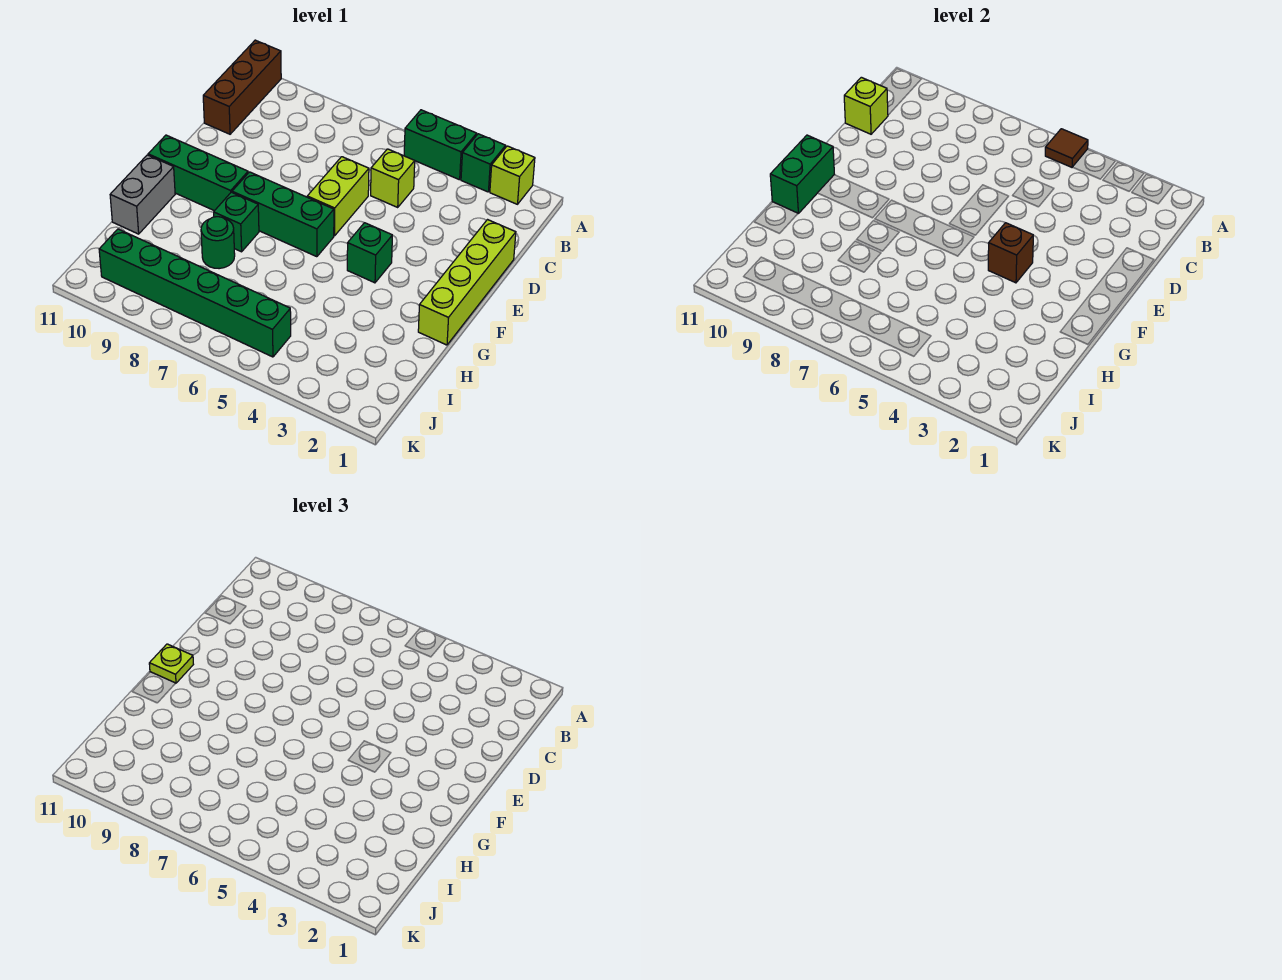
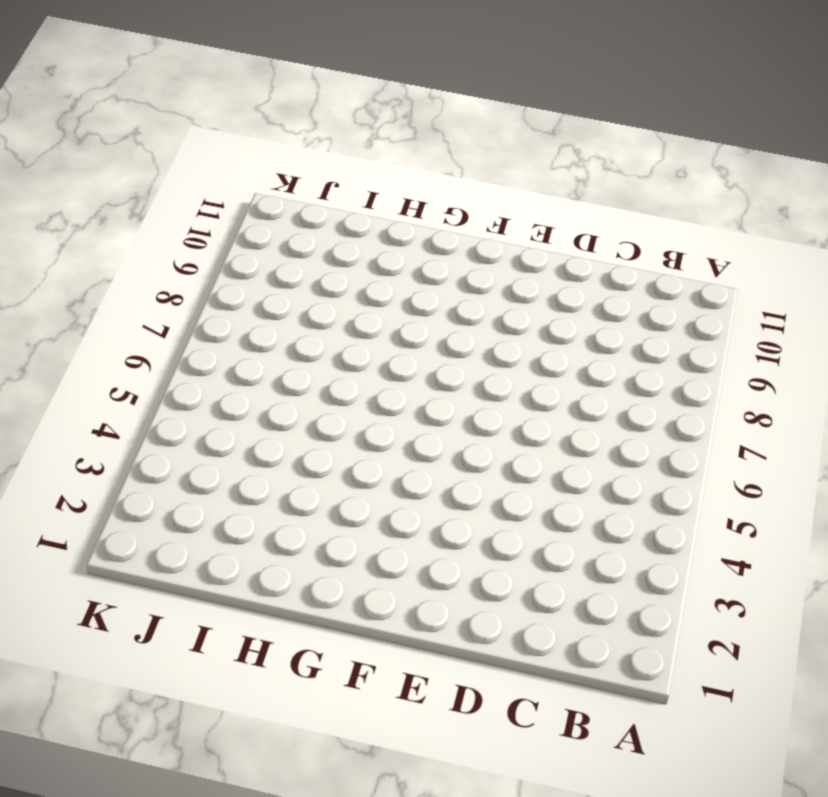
none -> lime 1x1 brick [490,146,535,204]
none -> green 1x1 brick [461,134,506,192]
none -> green 1x2 brick [404,110,477,180]

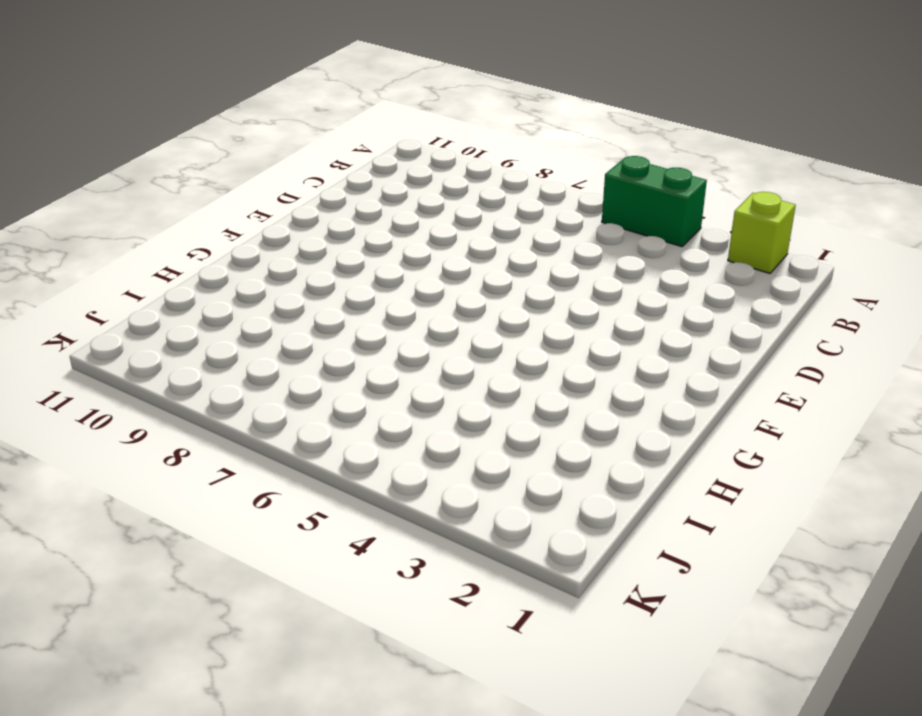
none -> green 1x1 brick [461,134,506,192]
none -> brown 1x3 brick [203,40,281,134]
none -> lime 1x1 brick [371,149,415,207]

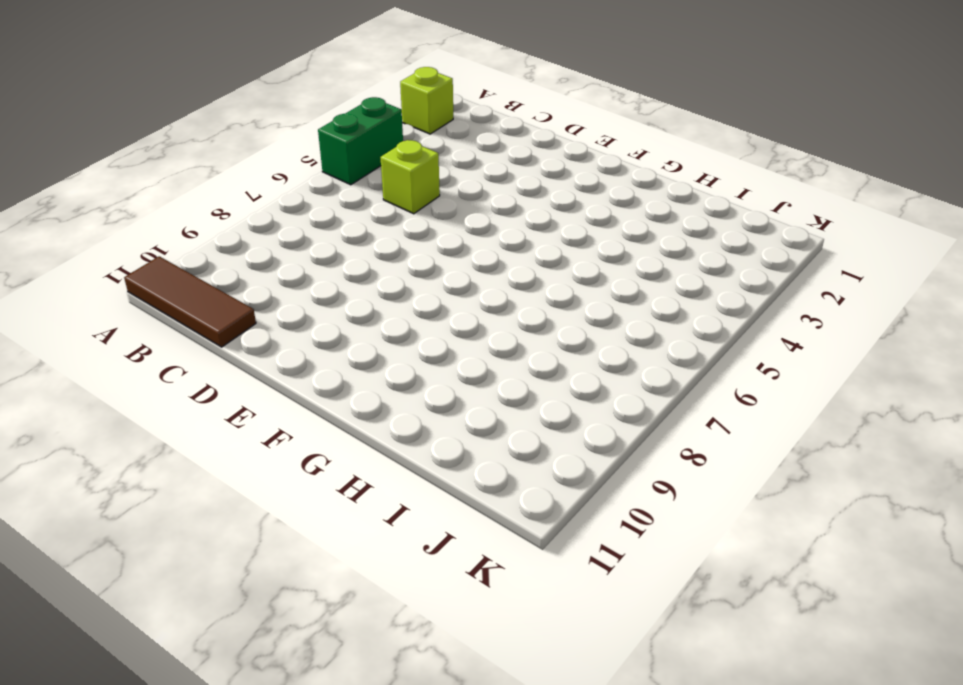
brown 1x3 tile [124,256,256,347] -> brown 1x3 brick [203,40,281,134]
none -> green 1x1 brick [461,134,506,192]
none -> lime 1x4 brick [418,220,516,345]
none -> lime 1x2 brick [307,157,369,236]

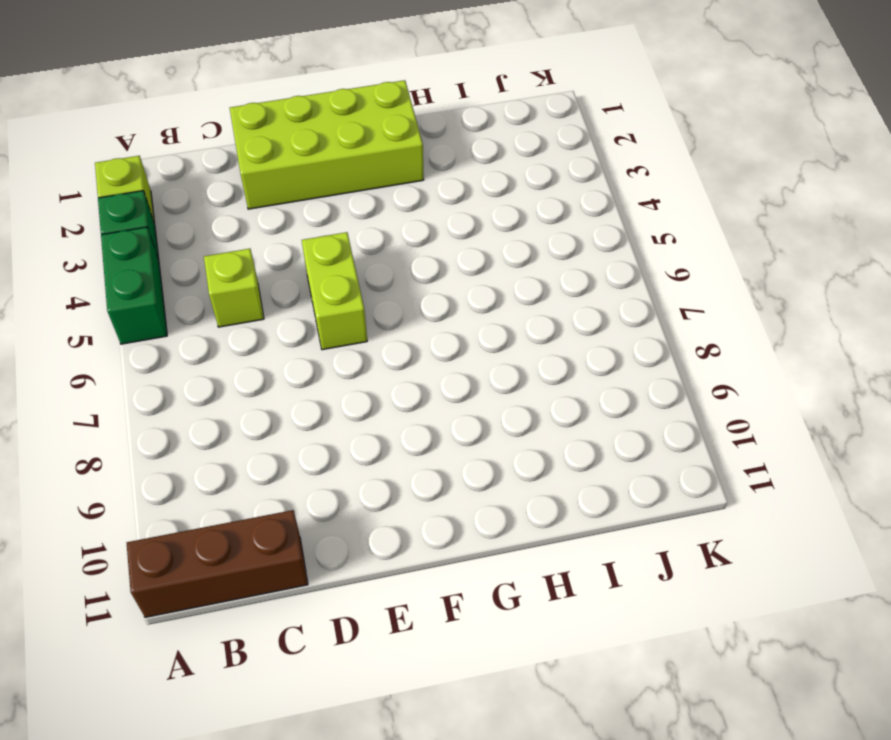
lime 2x4 brick [230,80,424,209] -> lime 1x4 brick [418,220,516,345]
lime 1x2 brick [302,232,367,350] -> lime 1x2 brick turned to [307,157,369,236]
none -> green 1x1 brick [347,223,392,283]
none -> green 1x3 brick [232,172,334,257]
none -> green 1x3 brick [148,135,248,211]

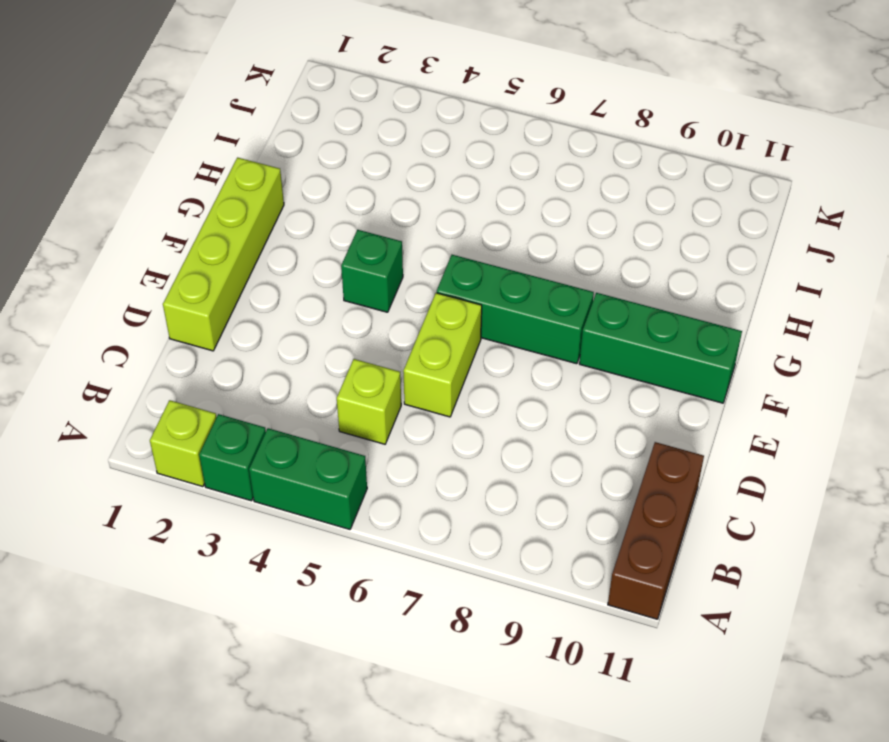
none -> green 1x1 brick [214,192,259,252]
none -> grey 1x2 brick [110,155,175,234]
none -> green 1x1 round brick [201,217,235,269]

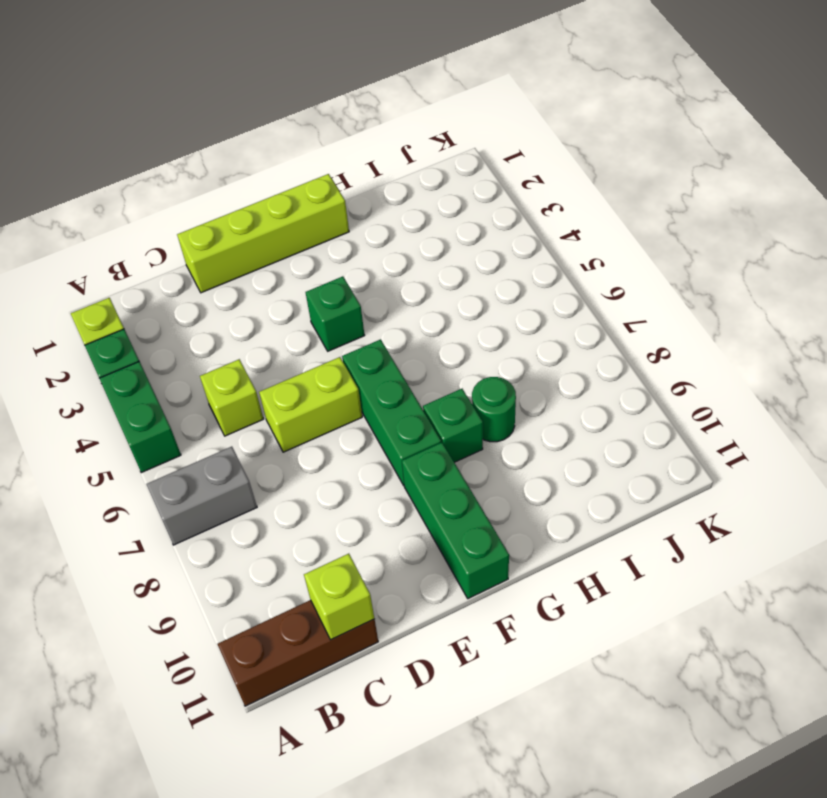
grey 1x2 brick [146,447,257,545] -> grey 1x2 brick moved to [110,155,175,234]
none -> green 1x6 brick [99,229,291,357]
none -> brown 1x1 tile [1045,129,1088,167]
none -> brown 1x1 brick [988,223,1033,283]

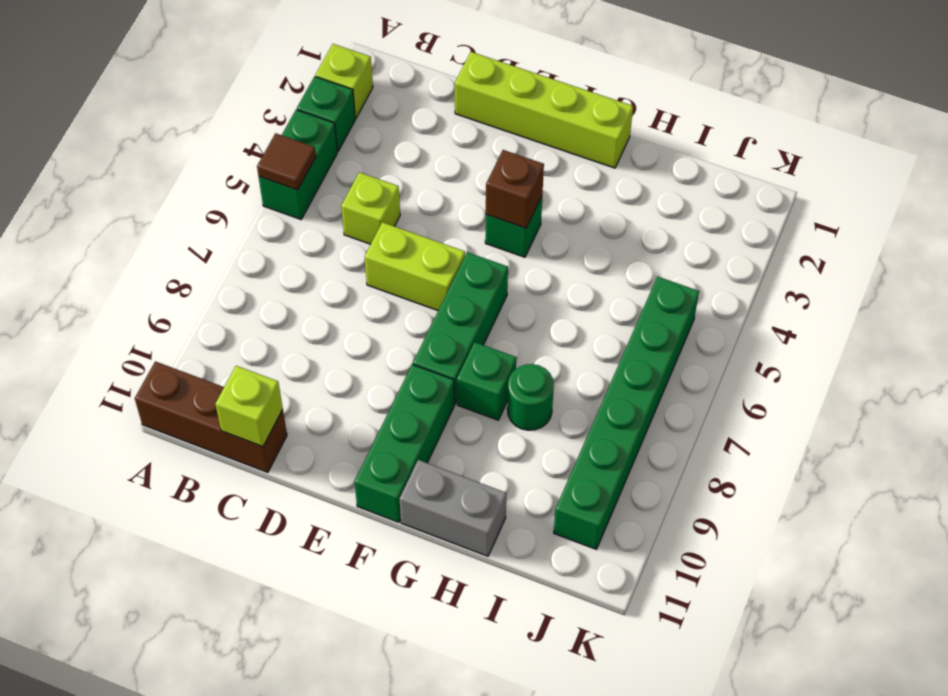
none -> green 1x2 brick [770,135,834,214]
none -> lime 1x1 plate [149,644,193,683]

